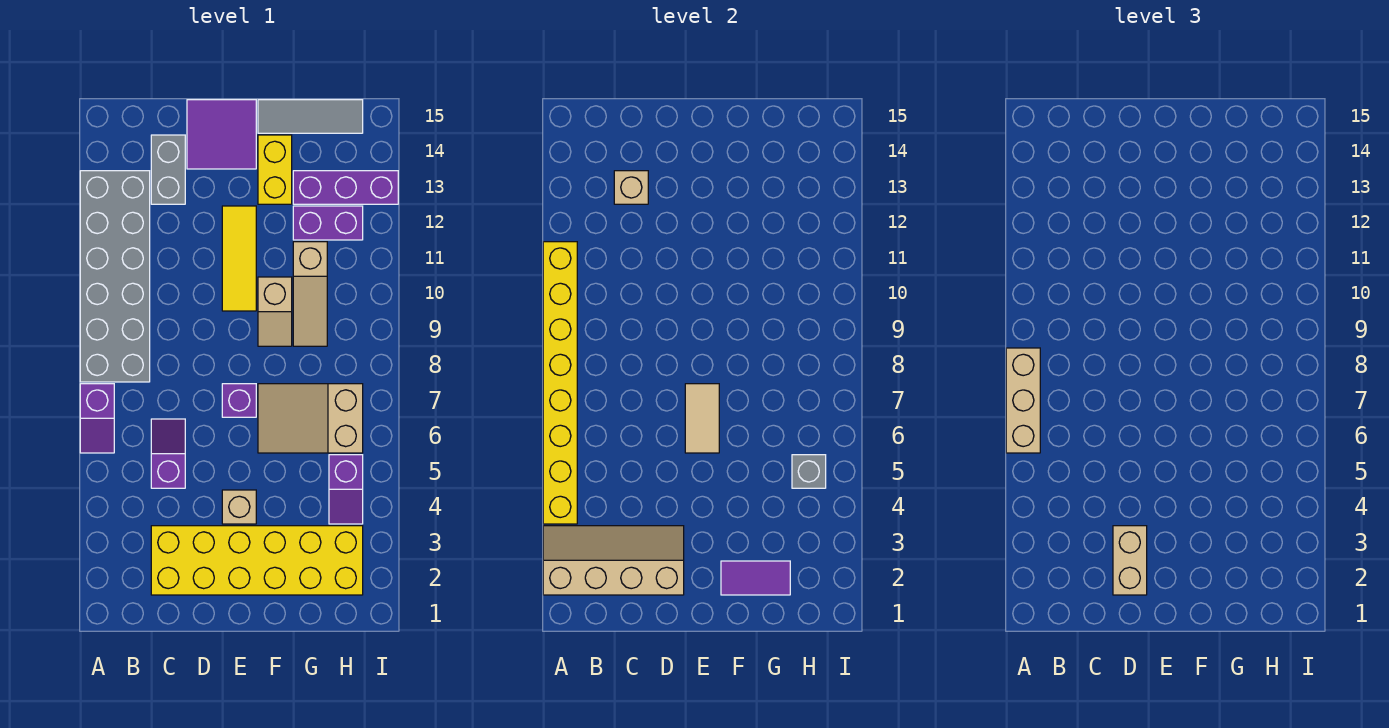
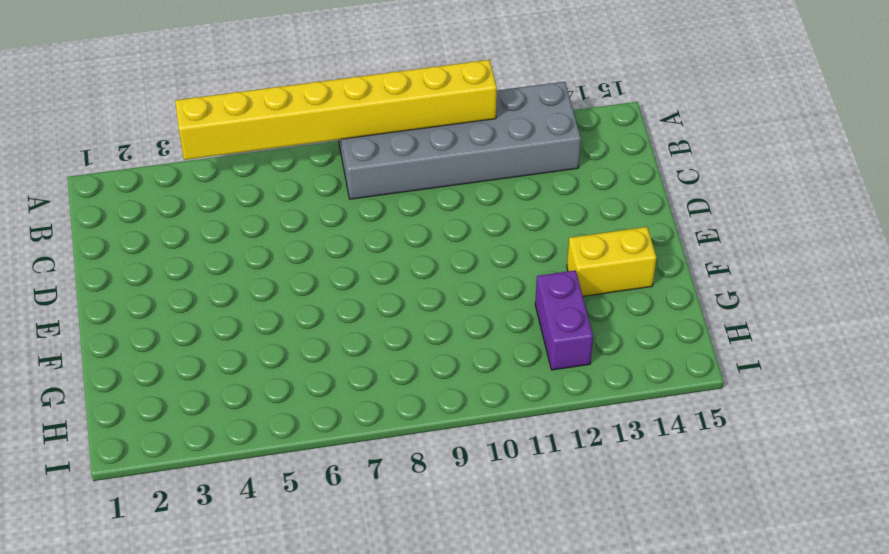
none -> purple 1x2 slope [80,384,114,453]
none -> yellow 2x6 brick [151,526,363,595]
none -> purple 1x2 slope [151,419,185,488]

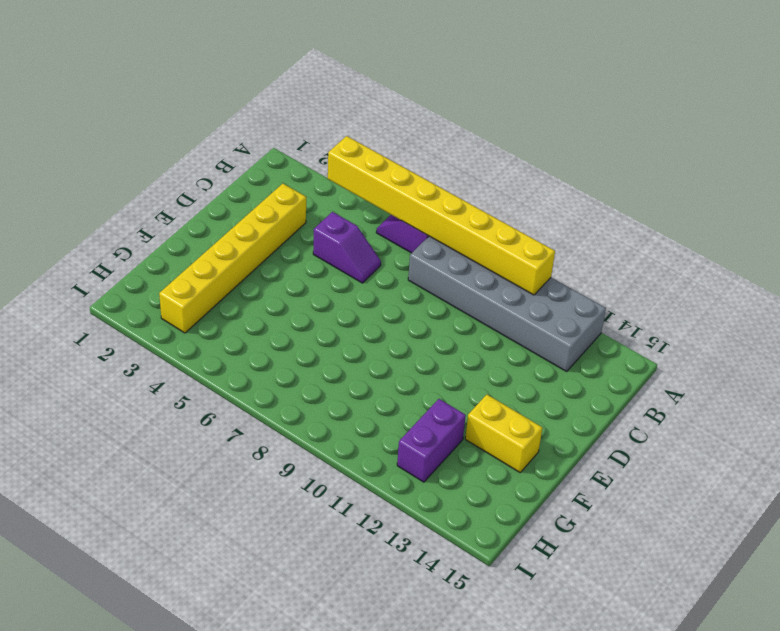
yellow 1x6 brick [159,184,306,333] -> yellow 2x6 brick [151,526,363,595]
none -> grey 1x2 brick [151,135,185,204]
none -> purple 2x2 tile [187,100,256,169]
none -> tan 1x1 brick [222,490,256,524]

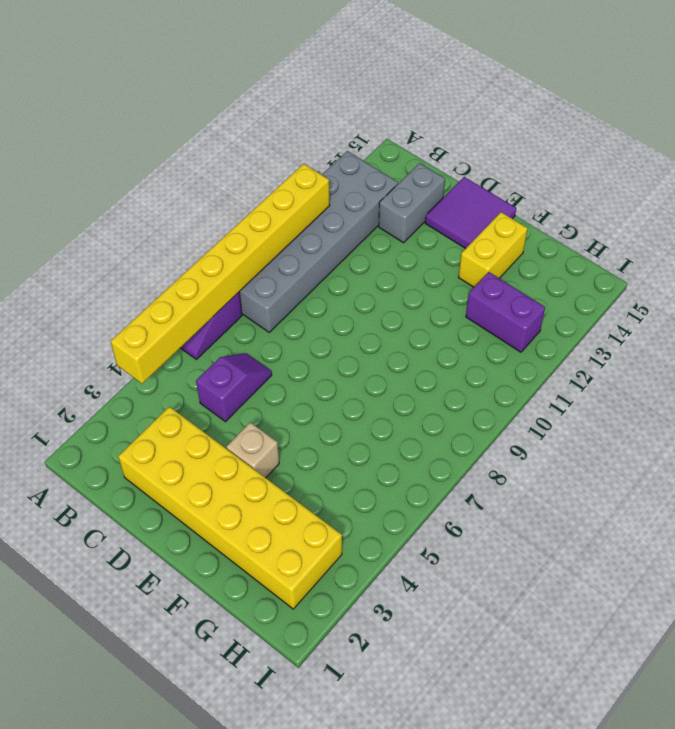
none -> purple 1x1 brick [222,384,256,417]
none -> yellow 1x3 tile [222,206,256,311]
none -> tan 2x3 slope [258,384,363,453]

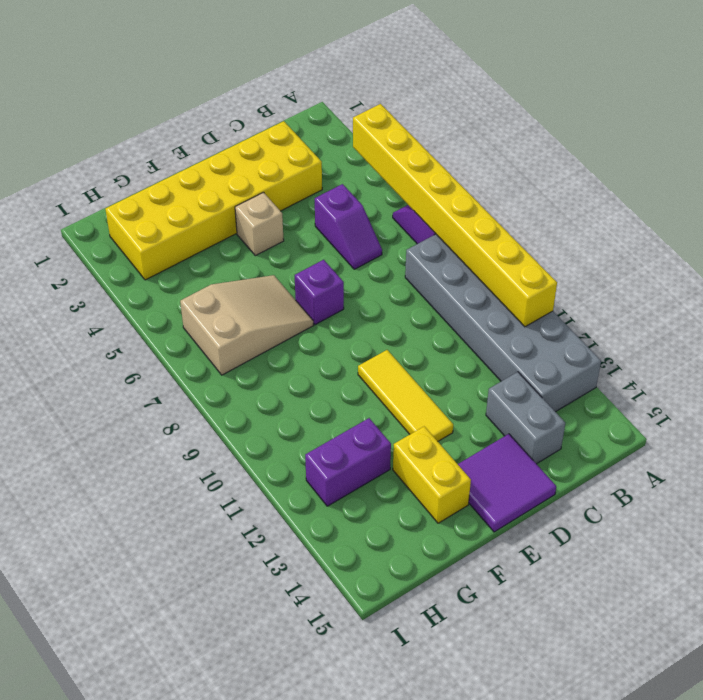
none -> tan 1x2 slope [258,277,292,346]
none -> grey 1x3 tile [258,100,363,133]
none -> tan 1x3 slope [293,242,327,346]

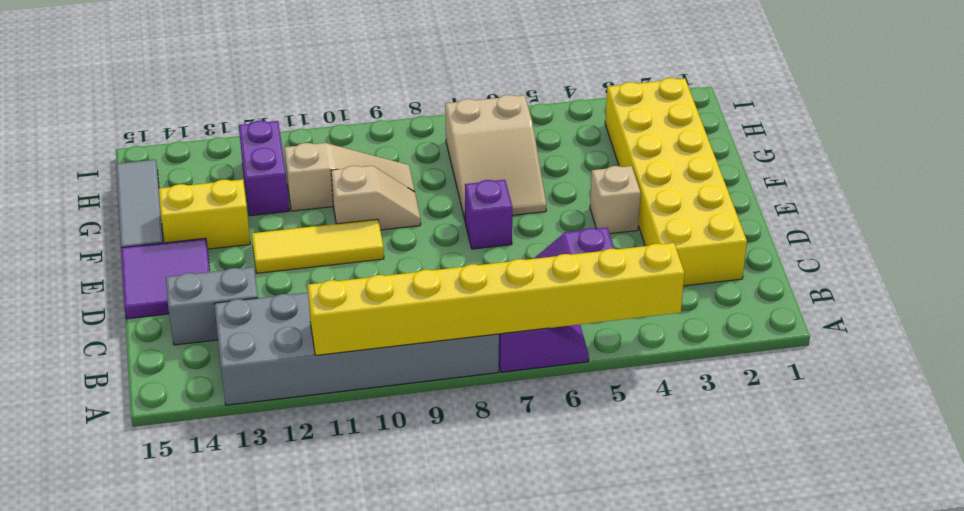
none -> purple 1x3 brick [293,171,398,204]
none -> purple 1x2 slope [329,455,363,524]
none -> tan 2x4 slope [543,526,684,595]

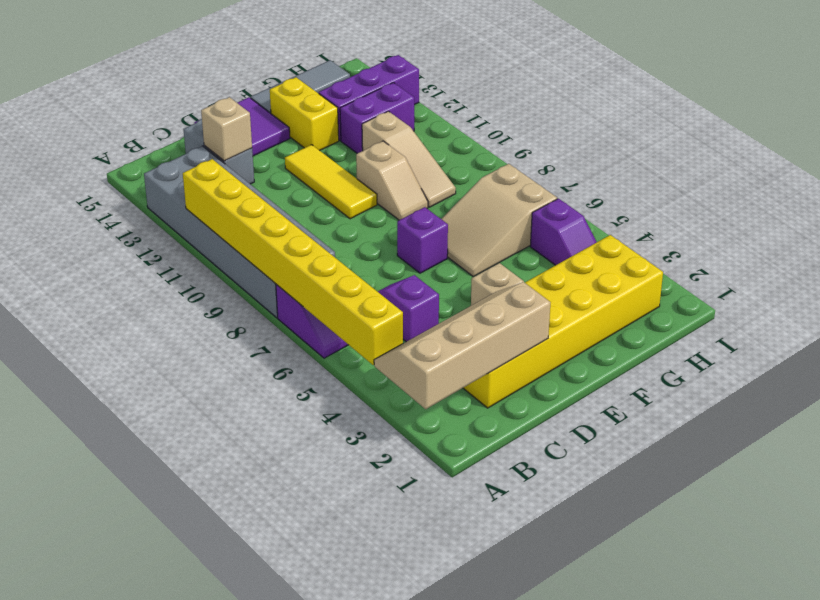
none -> tan 1x2 tile [685,384,719,453]
none -> purple 1x2 tile [721,561,790,595]
none -> grey 1x1 brick [792,455,826,488]

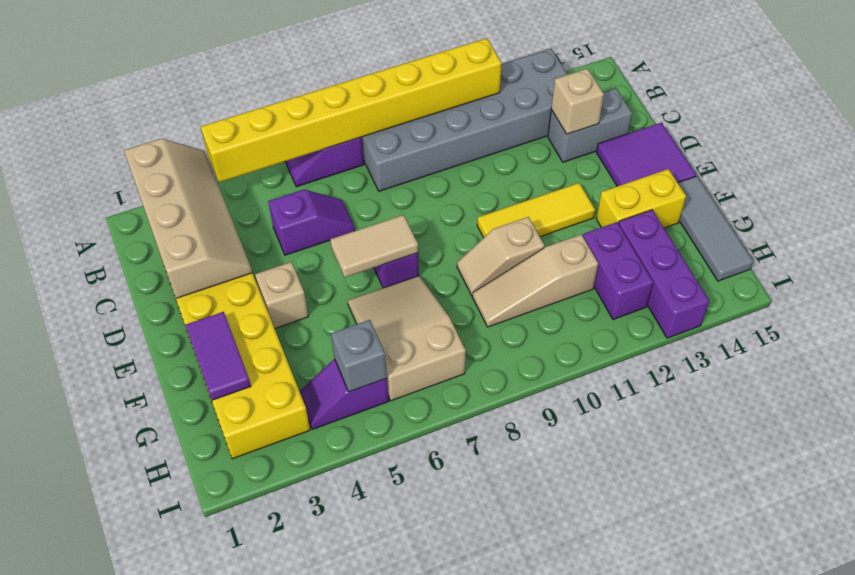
none -> tan 1x3 brick [1006,348,1040,453]
none -> tan 1x2 brick [1113,526,1147,595]

